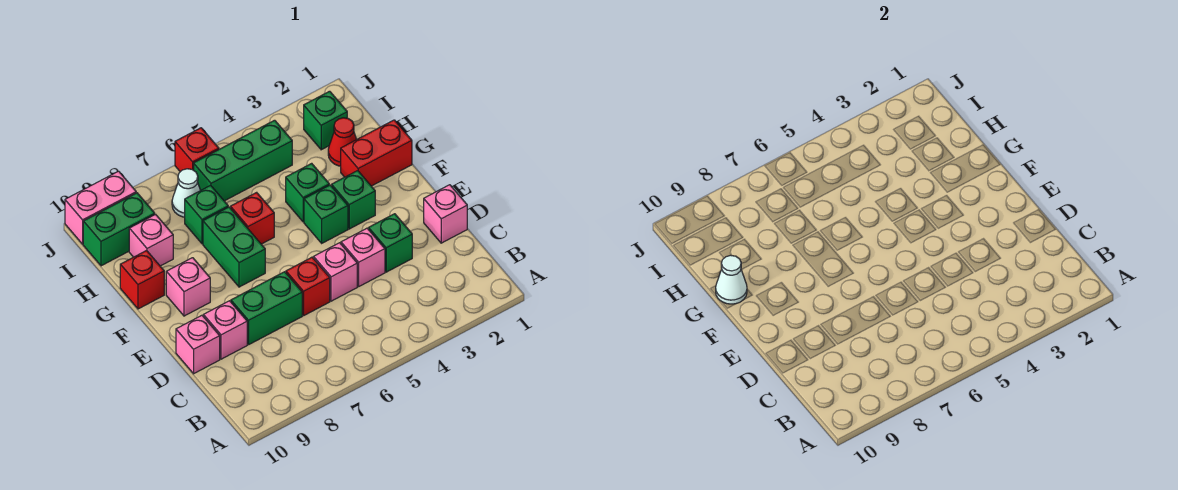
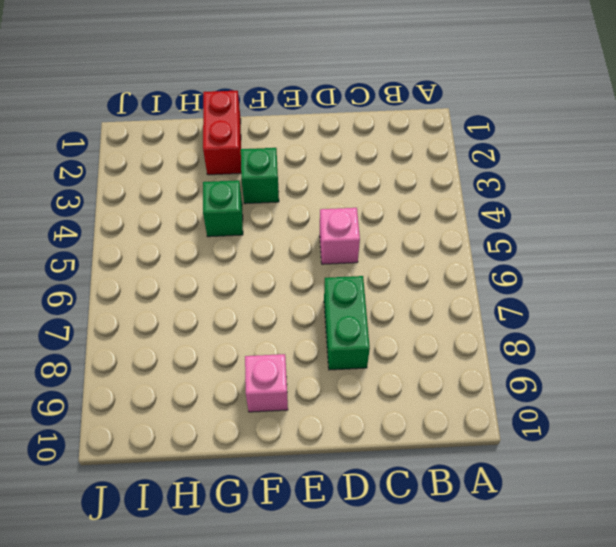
none -> pink 1x1 brick [424,185,467,243]
none -> green 1x1 brick [369,214,412,272]
none -> pink 1x1 brick [341,228,385,286]

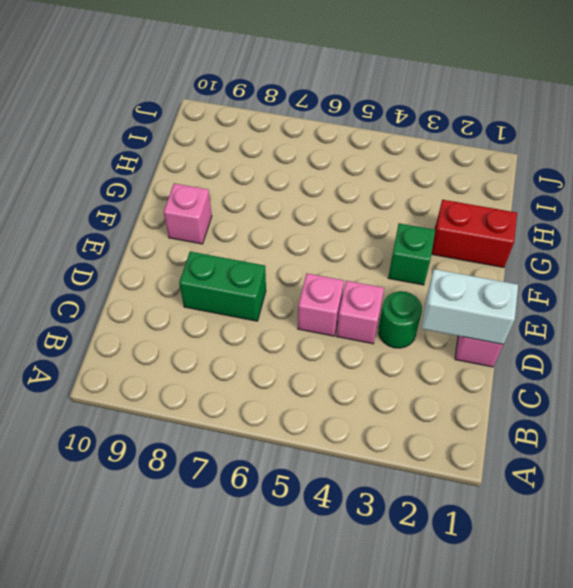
white 1x2 brick [421,269,518,344] -> none
green 1x1 round brick [379,291,422,348] -> green 1x1 brick [369,214,412,272]
none -> red 1x1 brick [286,257,330,315]
none -> pink 1x1 brick [203,301,247,359]
none -> pink 1x1 brick [176,315,220,374]

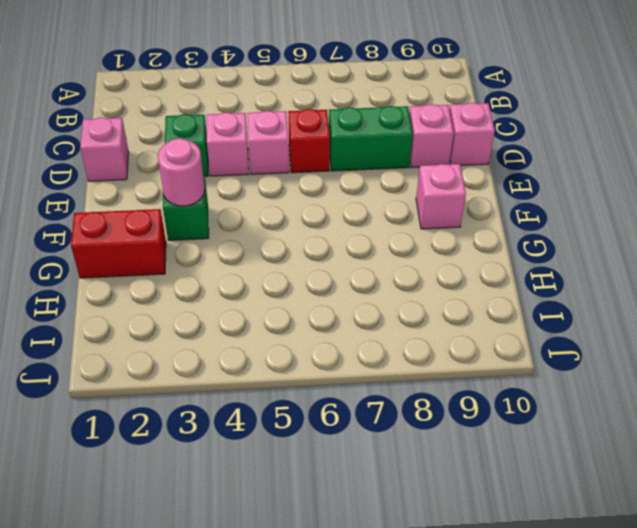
pink 1x1 round brick [158,138,205,206] -> none
none -> green 1x1 brick [304,185,348,243]
none -> green 1x2 brick [203,207,265,287]
none -> green 1x1 brick [286,163,329,222]

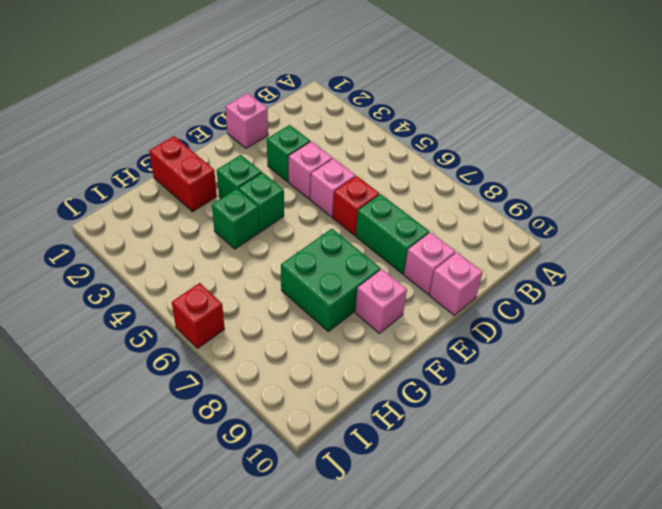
green 2x2 brick [281,229,381,332] -> green 1x2 brick [203,207,265,287]
none -> red 1x1 brick [231,192,274,244]
none -> red 1x1 brick [120,251,164,309]
none -> red 1x1 cone [328,118,357,166]

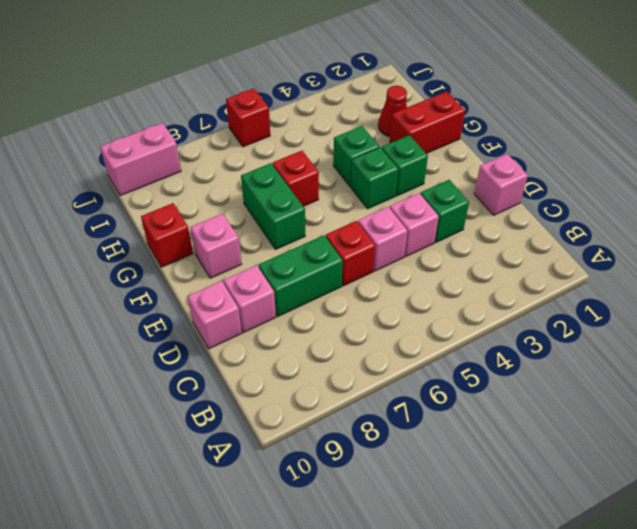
none -> green 1x1 brick [185,185,228,244]
none -> pink 1x1 brick [129,214,173,266]
none -> green 1x1 brick [304,91,347,150]

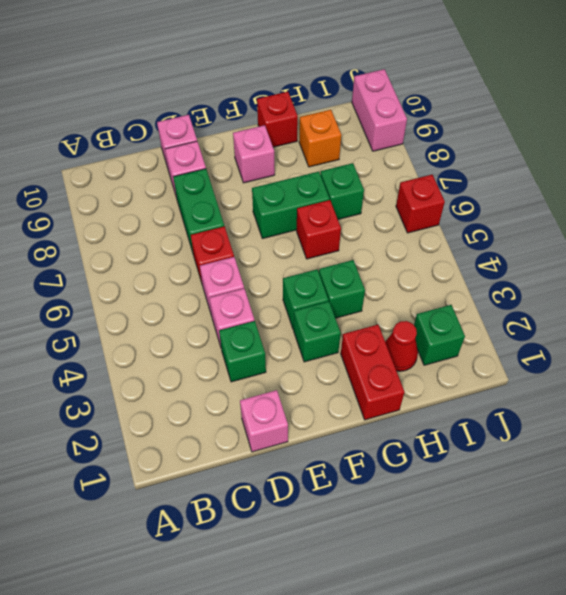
orange 1x1 brick [299,110,341,167] -> pink 1x1 brick [129,214,173,266]
none -> green 1x3 brick [194,120,292,201]
none -> white 1x1 cone [172,169,200,217]
none -> green 1x2 brick [83,193,155,266]

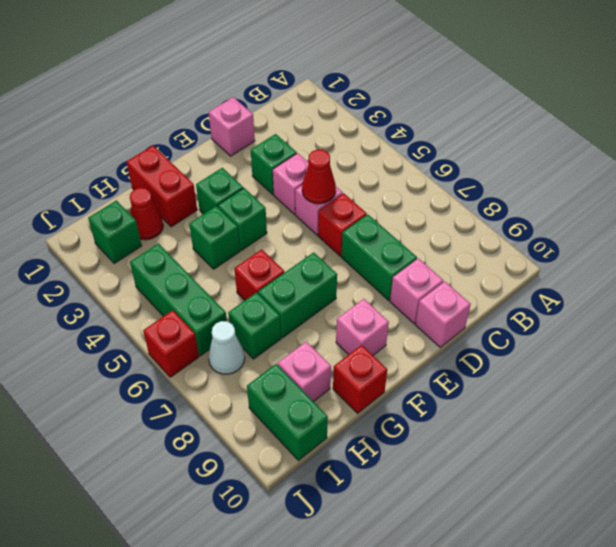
red 1x1 cone [302,150,336,204] -> none
none -> pink 1x2 brick [65,171,136,244]
none -> white 1x1 cone [716,255,747,304]

